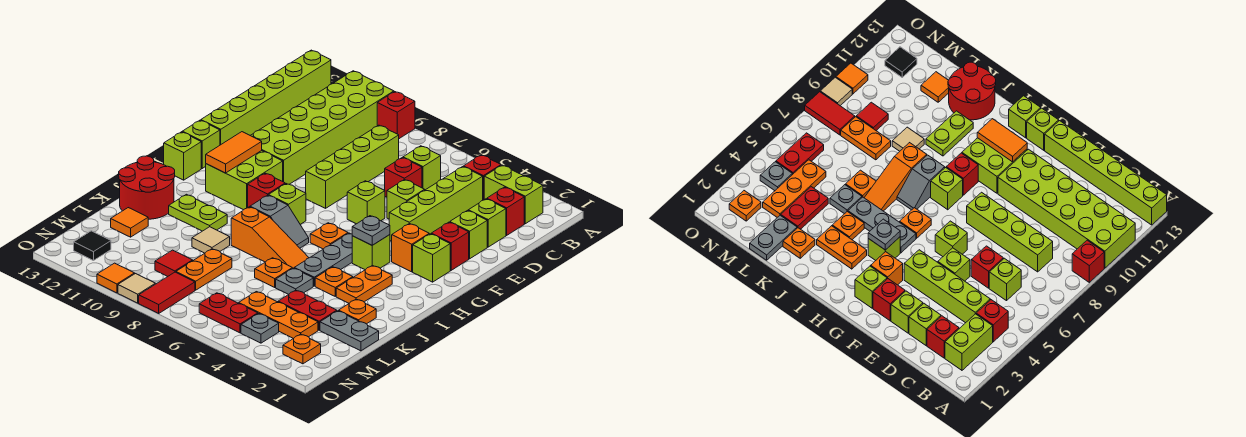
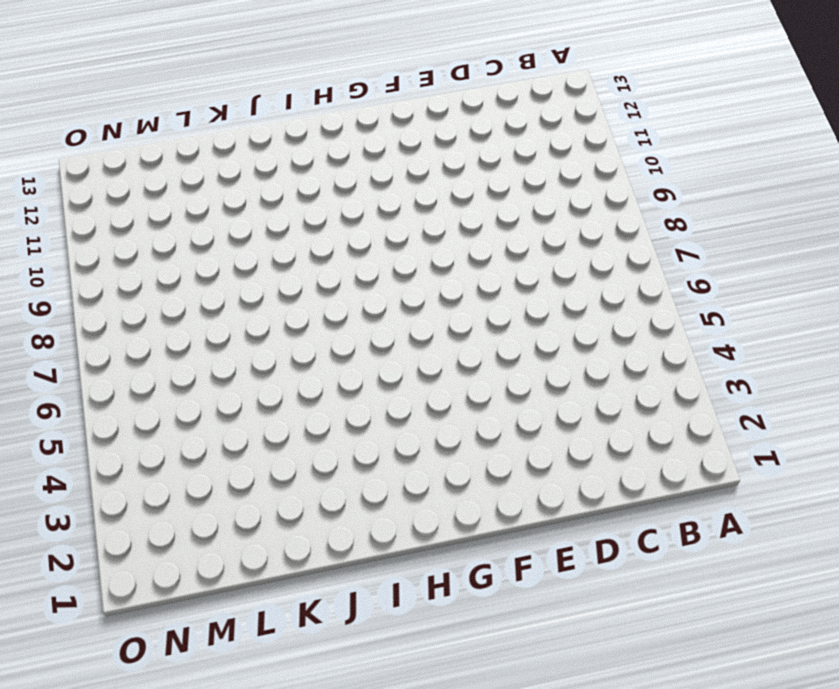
none -> red 1x1 brick [377,92,415,139]
none -> lime 2x6 brick [250,71,394,184]
none -> lime 1x6 brick [201,50,331,145]
none -> lime 1x2 brick [484,165,543,224]

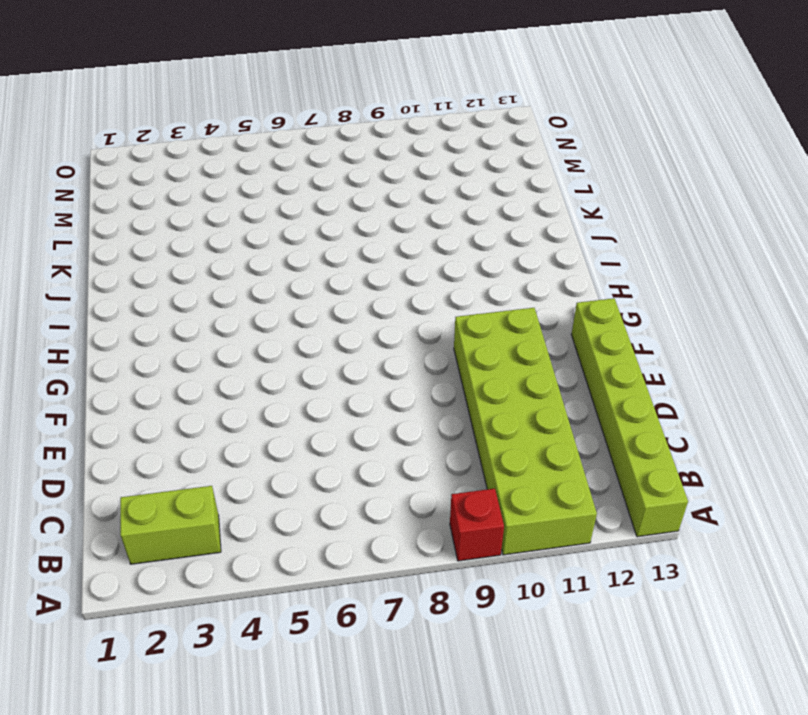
none -> red 1x1 brick [463,155,501,200]
none -> red 1x1 brick [487,187,524,235]
none -> lime 1x4 brick [389,167,483,241]
none -> lime 1x1 brick [403,146,441,190]

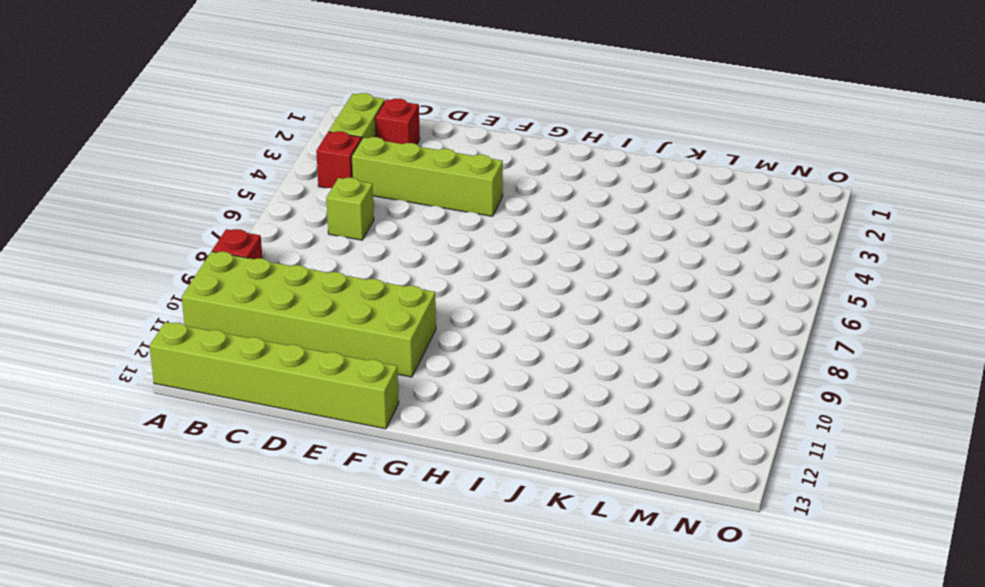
none -> lime 1x4 brick [306,125,399,208]
none -> lime 1x1 brick [468,199,506,247]
none -> red 1x1 brick [385,158,422,197]
none -> lime 1x1 brick [450,211,487,259]

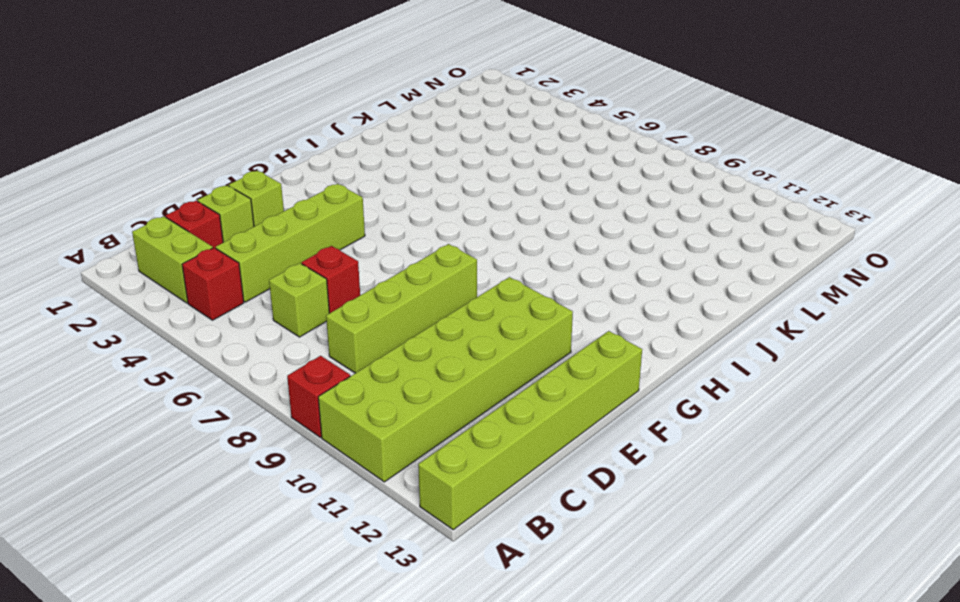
none -> lime 1x1 brick [387,179,425,219]
none -> red 1x1 brick [431,222,469,270]
none -> lime 1x1 brick [347,181,385,224]
none -> lime 1x1 brick [413,234,450,282]

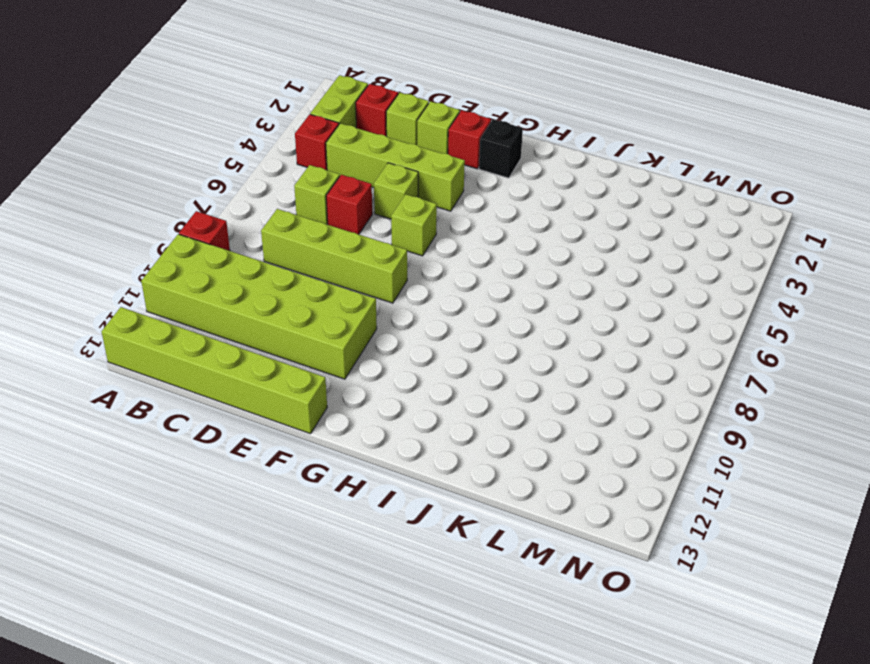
black 1x1 brick [479,119,523,178] -> lime 1x1 brick [413,234,450,282]
none -> orange 1x1 brick [392,223,429,272]
none -> lime 2x2 brick [206,151,283,210]
none -> lime 1x1 brick [182,120,220,168]
none -> lime 1x1 brick [352,235,390,270]

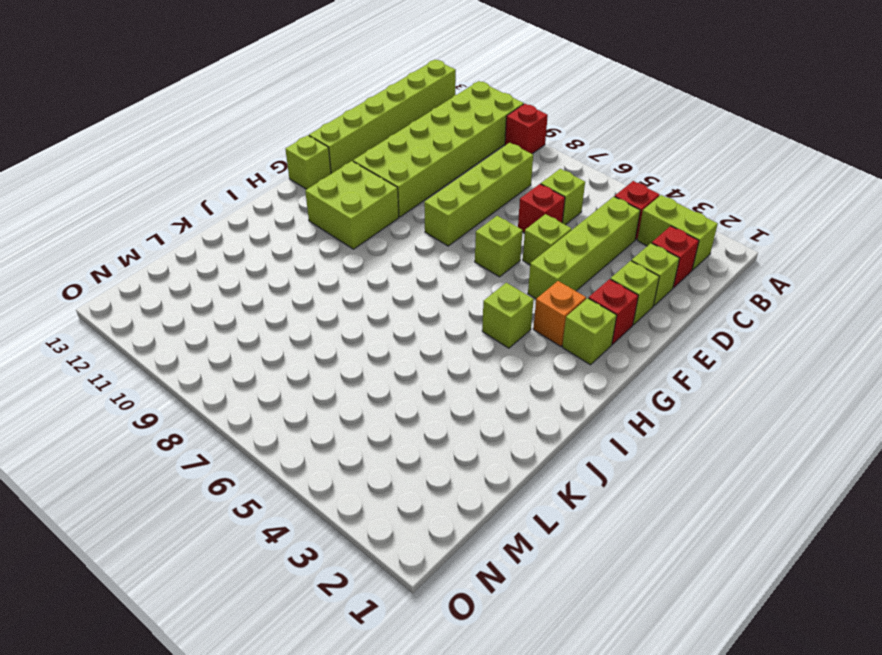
none -> grey 1x3 plate [294,233,352,286]
none -> orange 1x1 plate [310,223,348,249]
none -> lime 1x1 brick [269,184,306,224]
none -> red 1x1 brick [248,173,285,207]

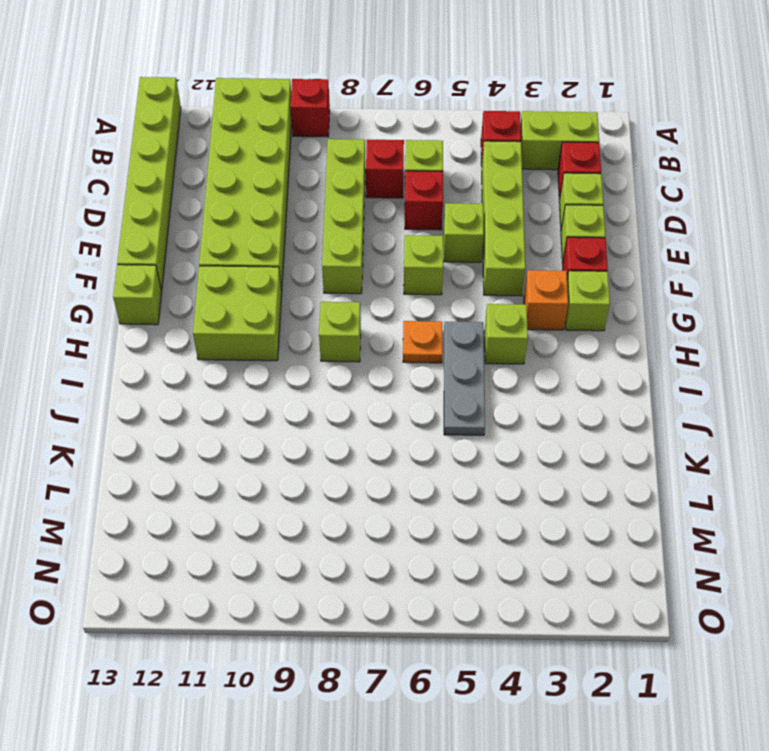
red 1x1 brick [366,140,404,198] -> red 1x1 brick moved to [248,173,285,207]
none -> lime 1x1 brick [164,132,201,180]
none -> orange 1x2 plate [336,265,392,303]
none -> grey 1x2 slope [250,195,309,248]
none -> orange 1x1 plate [315,267,353,296]

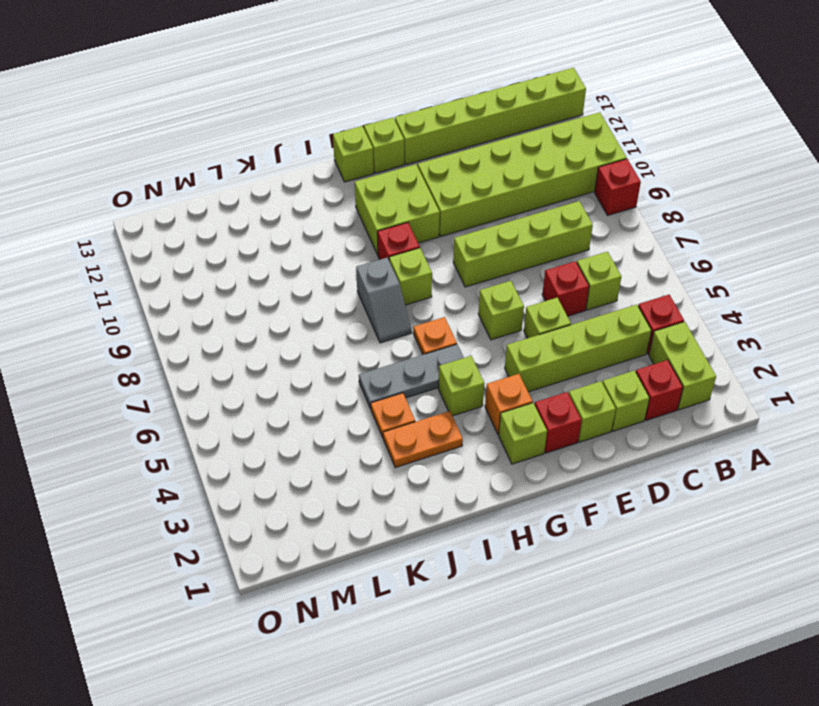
none -> orange 1x3 slope [231,207,309,268]
none -> lime 1x2 plate [169,194,227,231]
none -> red 2x2 round brick [119,156,175,219]
none -> orange 1x1 plate [339,299,376,324]

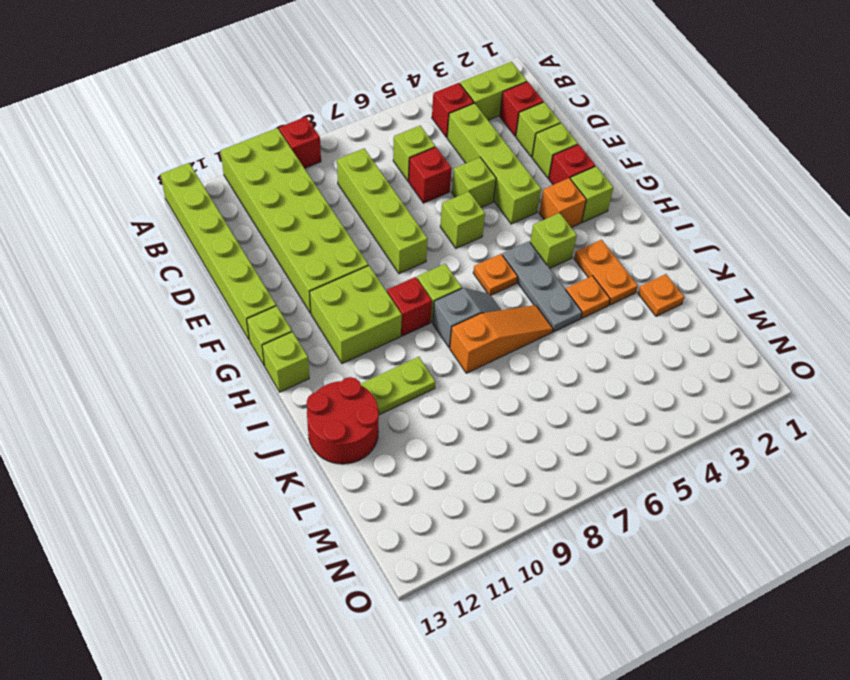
none -> grey 1x1 plate [276,268,313,294]
none -> orange 1x1 plate [255,258,292,287]
none -> tan 1x1 tile [192,227,230,253]
none -> grey 1x2 plate [320,311,379,351]

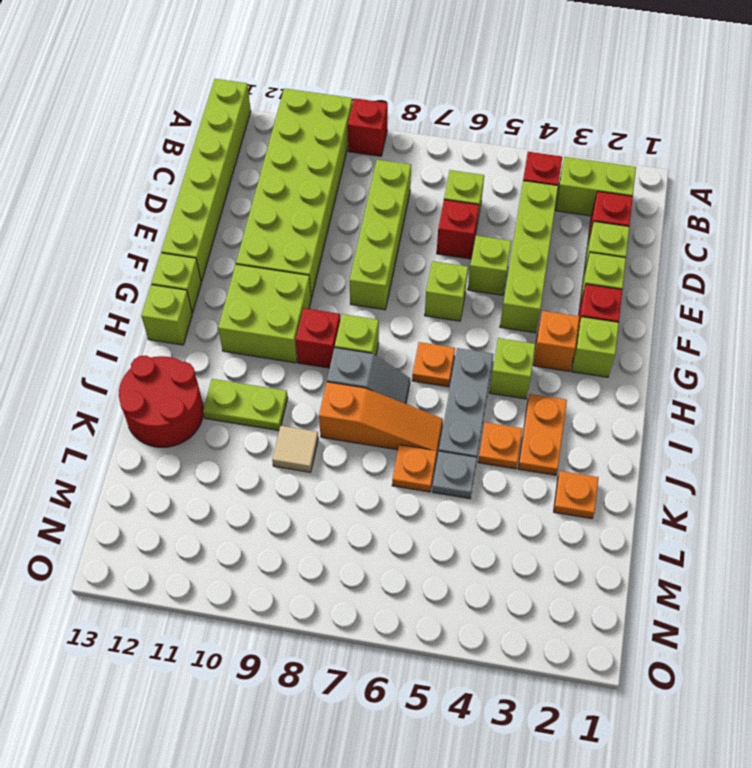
none -> grey 1x2 plate [320,311,379,351]
none -> red 1x2 plate [278,290,337,330]
none -> orange 1x2 plate [176,249,232,290]
none -> orange 1x1 tile [111,208,148,237]

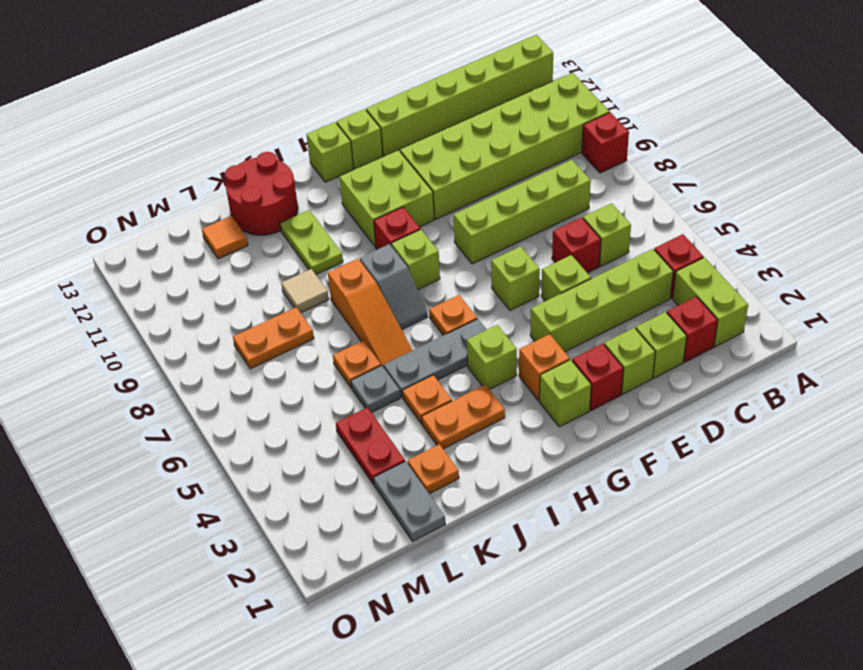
none -> orange 1x3 plate [239,292,318,339]
none -> red 1x1 tile [155,250,193,277]
none -> orange 1x1 plate [283,334,321,364]
none -> grey 1x1 plate [241,314,279,343]

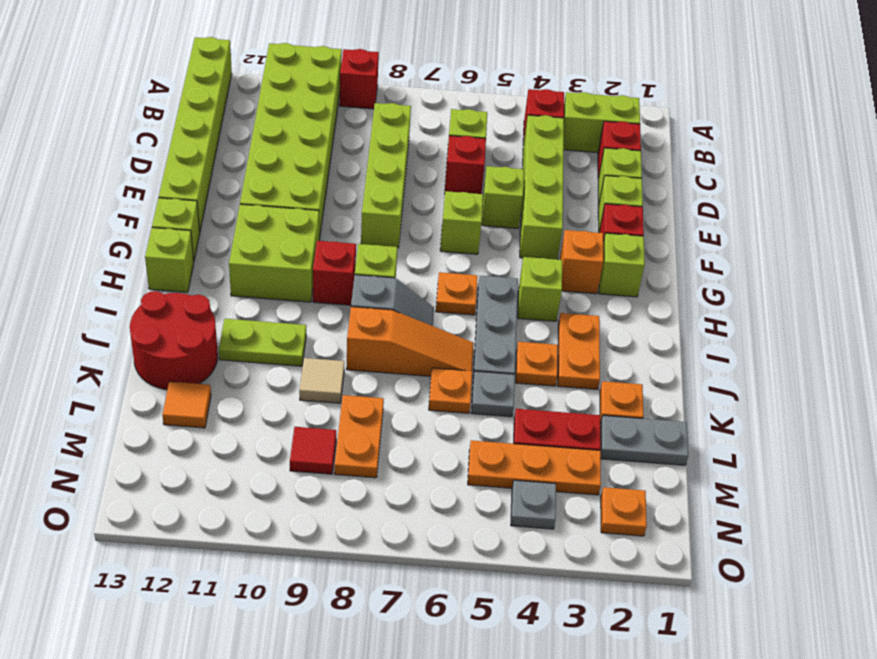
none -> red 1x2 plate [199,293,258,333]
none -> red 1x2 tile [139,272,195,313]
none -> black 1x1 tile [74,231,111,261]
none -> tan 1x1 tile [118,274,155,303]

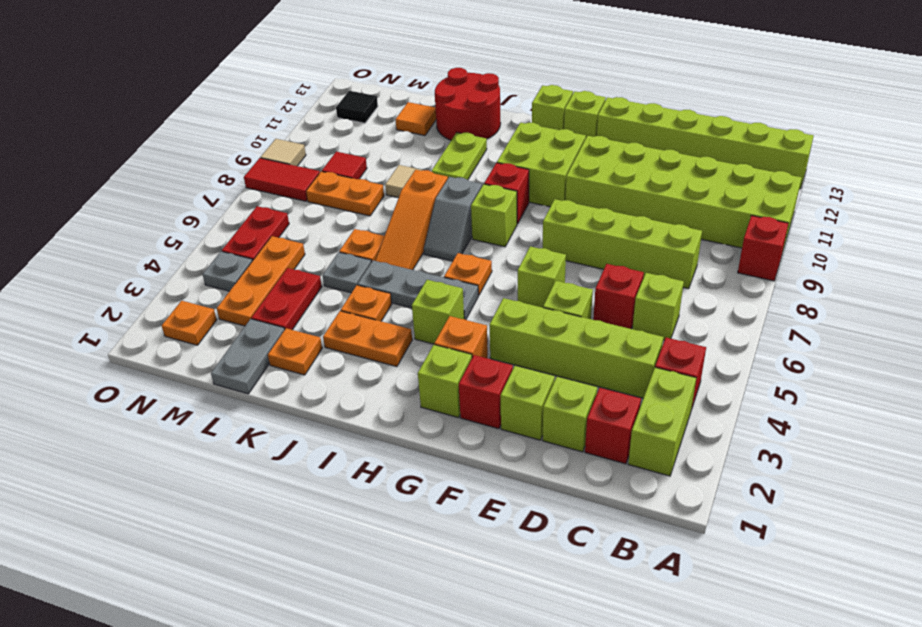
none -> orange 1x1 tile [97,263,135,293]
none -> orange 1x2 tile [206,132,262,173]
none -> grey 1x1 plate [352,216,390,245]

